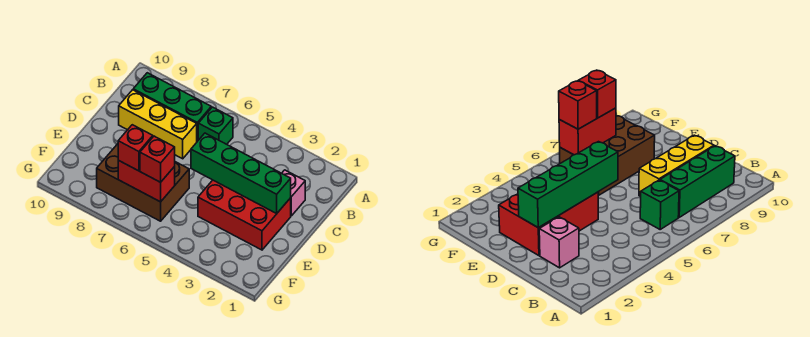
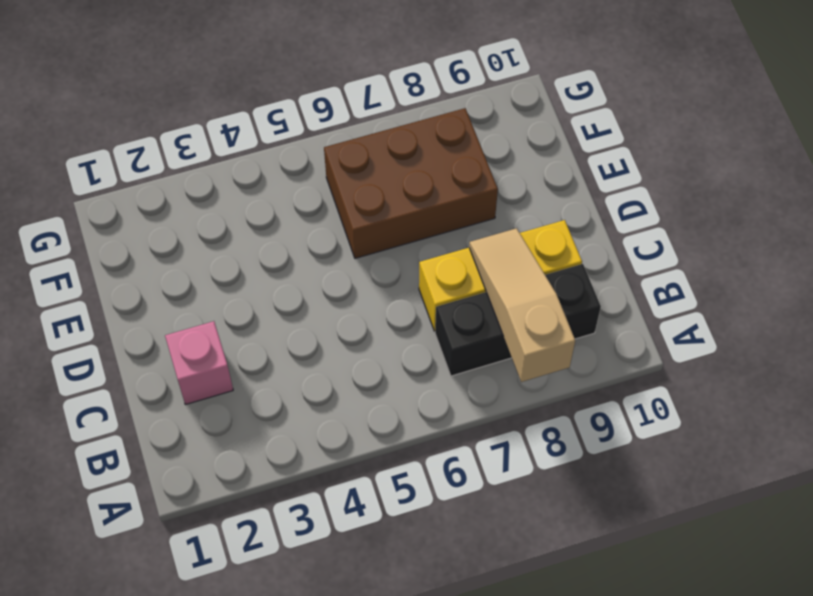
tan 1x3 slope [469,228,575,382] -> none
black 1x3 brick [435,264,601,376] -> green 1x3 brick [133,73,211,141]
none -> green 1x1 brick [198,107,233,144]
none -> red 2x3 brick [198,180,291,250]

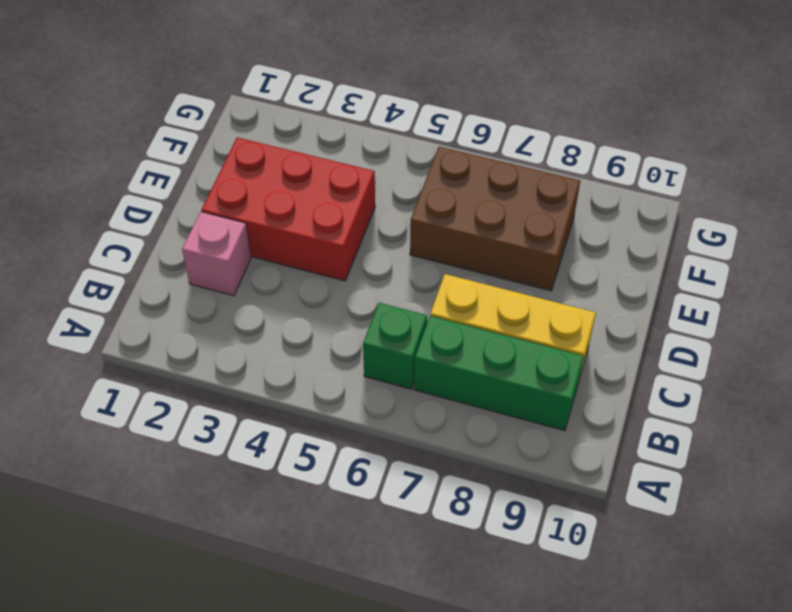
none -> green 1x4 brick [191,133,291,213]
none -> red 1x2 brick [118,160,175,202]

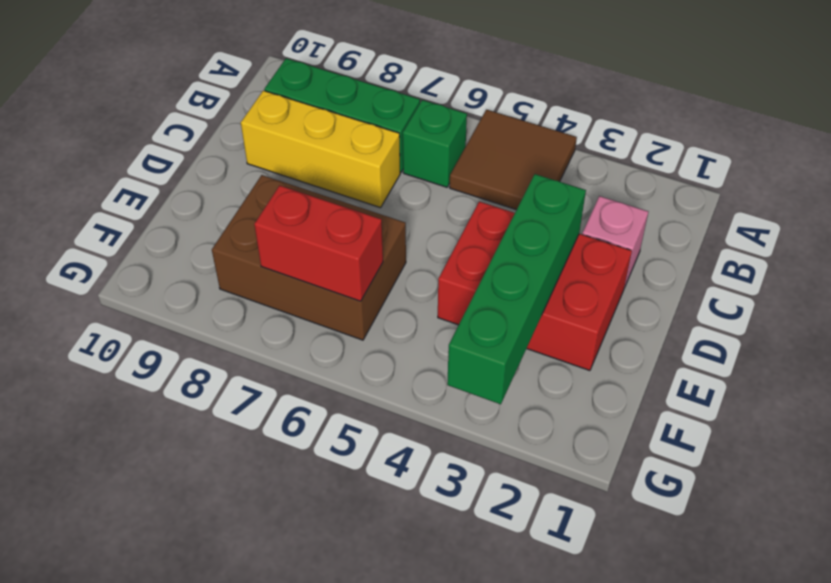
brown 2x2 tile [450,110,577,210] -> none
green 1x4 brick [447,174,586,404] -> green 1x4 brick turned to [191,133,291,213]
none -> red 1x1 brick [140,136,175,182]
none -> red 1x1 brick [118,125,153,171]

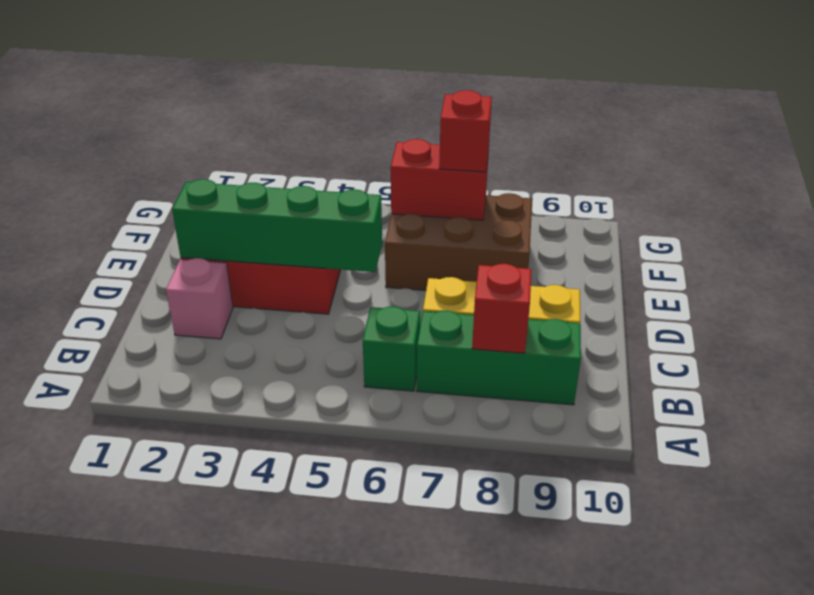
red 1x1 brick [472,264,531,353] -> red 1x1 brick moved to [140,136,175,182]

